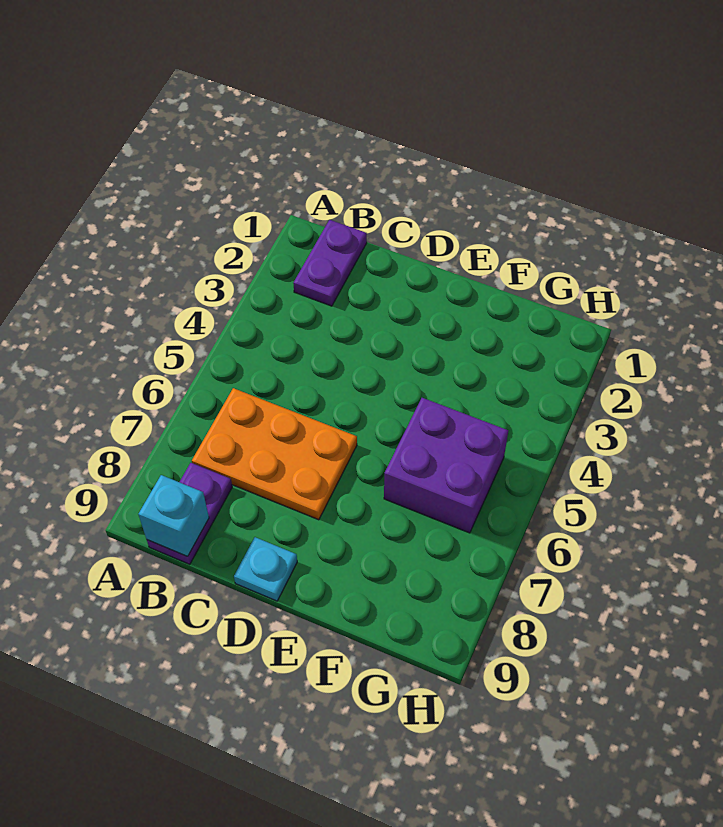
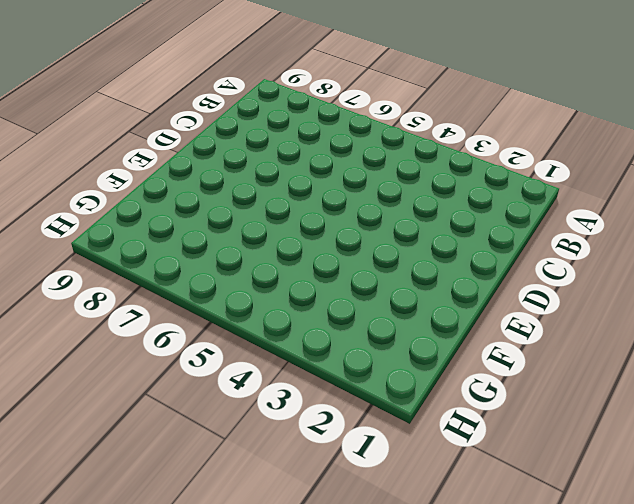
none -> purple 1x2 plate [293,220,367,306]
none -> orange 2x3 plate [192,388,357,520]

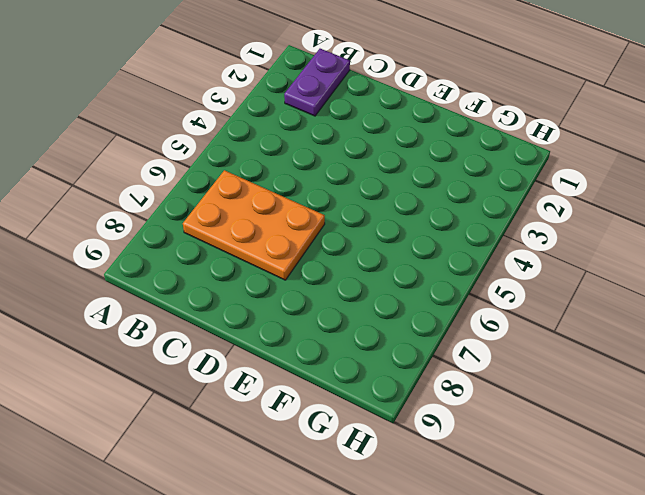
none -> purple 1x2 plate [147,463,232,564]
none -> cyan 1x1 plate [234,537,297,601]

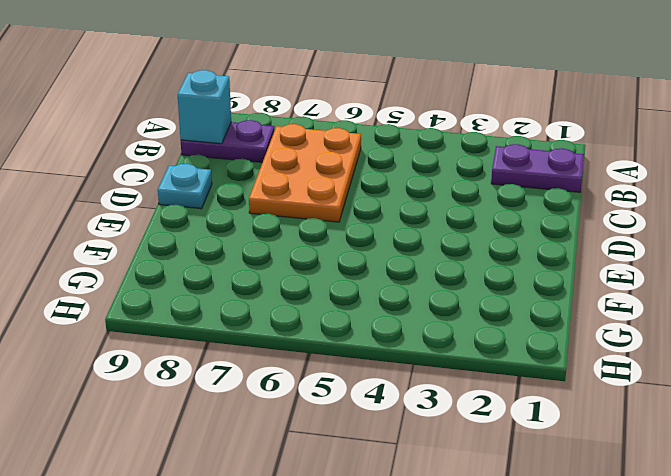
none -> purple 2x2 brick [384,398,508,533]

